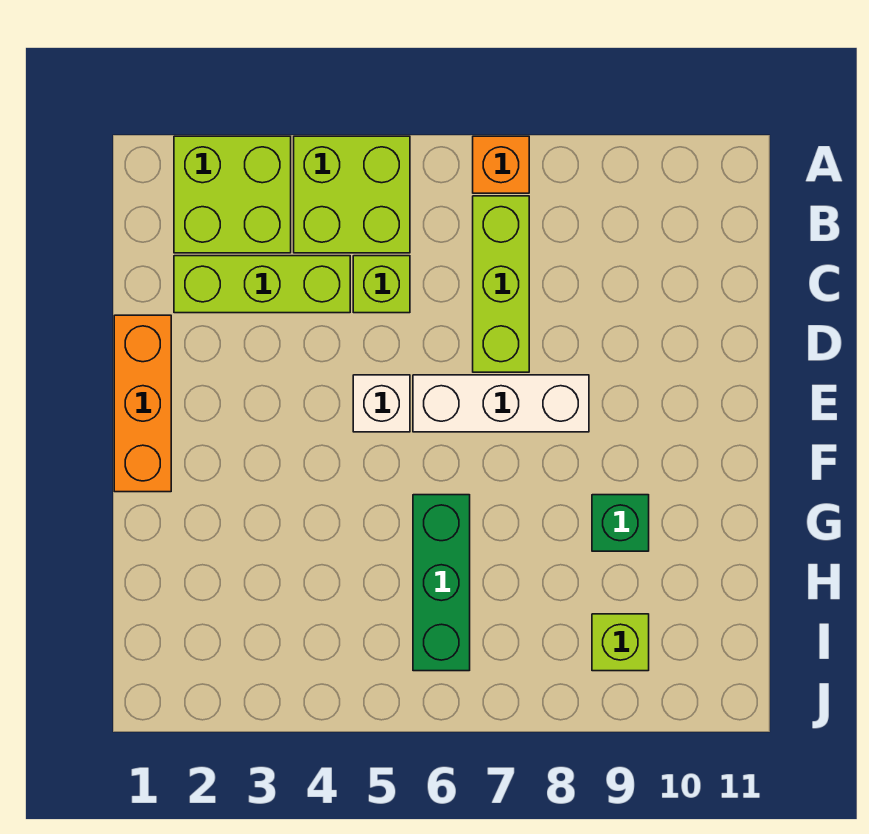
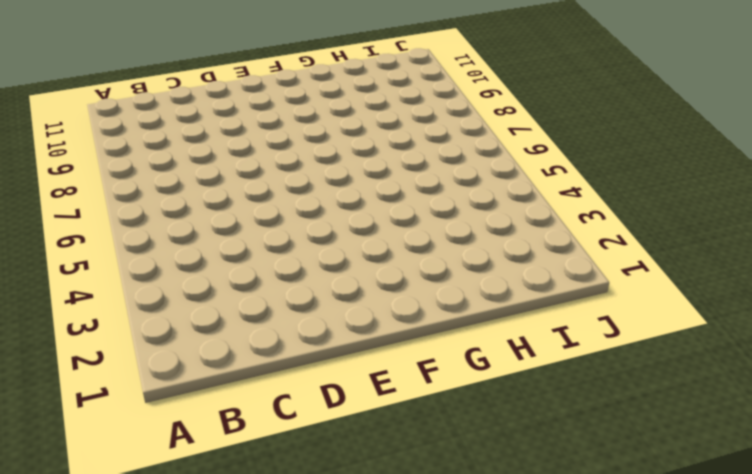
none -> lime 2x2 brick [174,136,291,253]
none -> lime 2x2 brick [294,136,410,253]
none -> orange 1x1 brick [473,136,529,193]

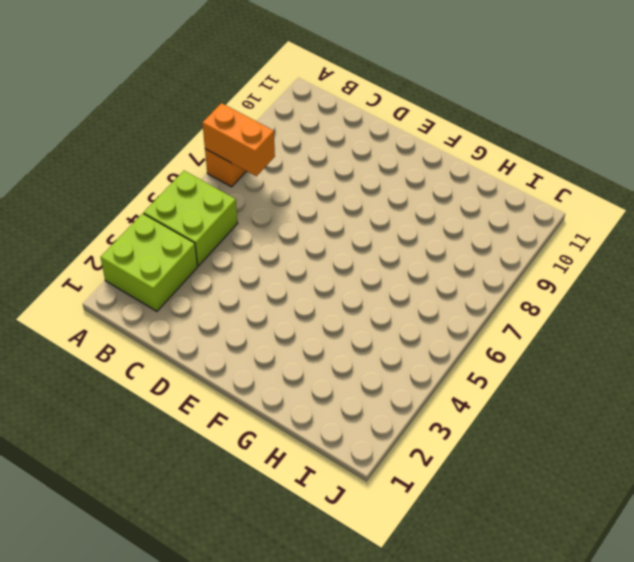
orange 1x2 brick [202,103,275,176] -> none
none -> lime 1x3 brick [473,196,529,372]
none -> lime 1x3 brick [174,256,350,313]
none -> lime 1x1 brick [353,256,410,313]

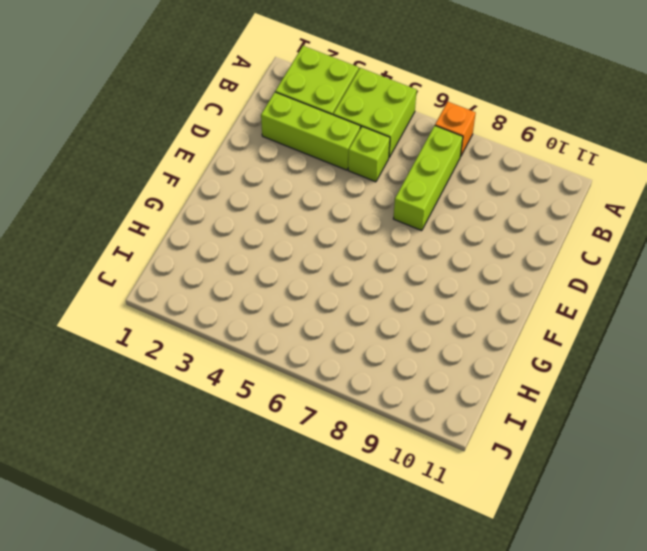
none -> orange 1x3 brick [114,315,171,492]
none -> white 1x1 brick [353,375,410,432]
none -> white 1x3 brick [413,375,589,432]

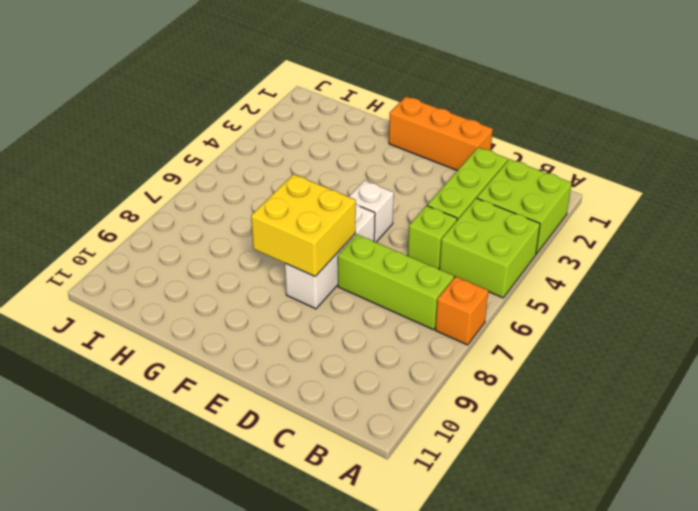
yellow 2x2 brick [251,174,356,276] -> none
none -> green 1x3 brick [413,495,470,671]
none -> green 1x1 brick [592,495,649,551]
none -> lime 1x1 brick [592,614,649,671]

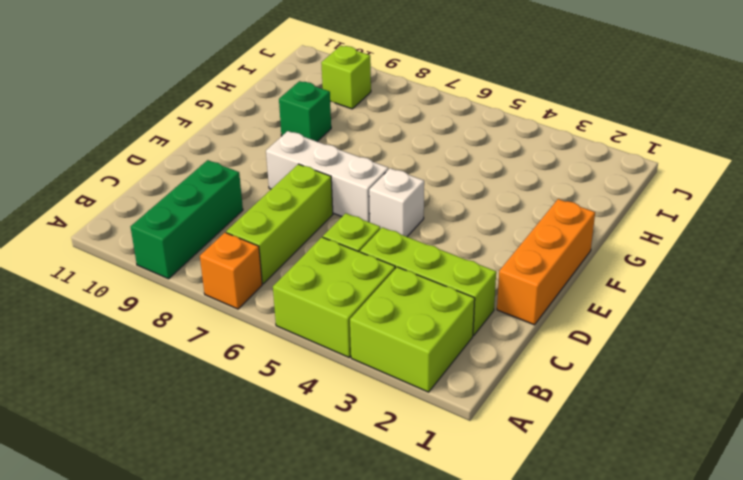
green 1x3 brick [131,160,243,279] -> green 1x3 brick moved to [413,495,470,671]

